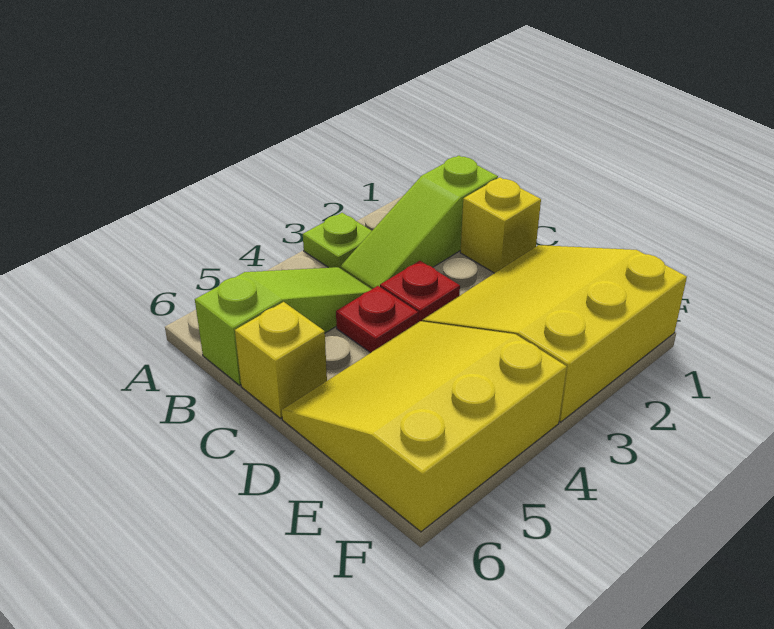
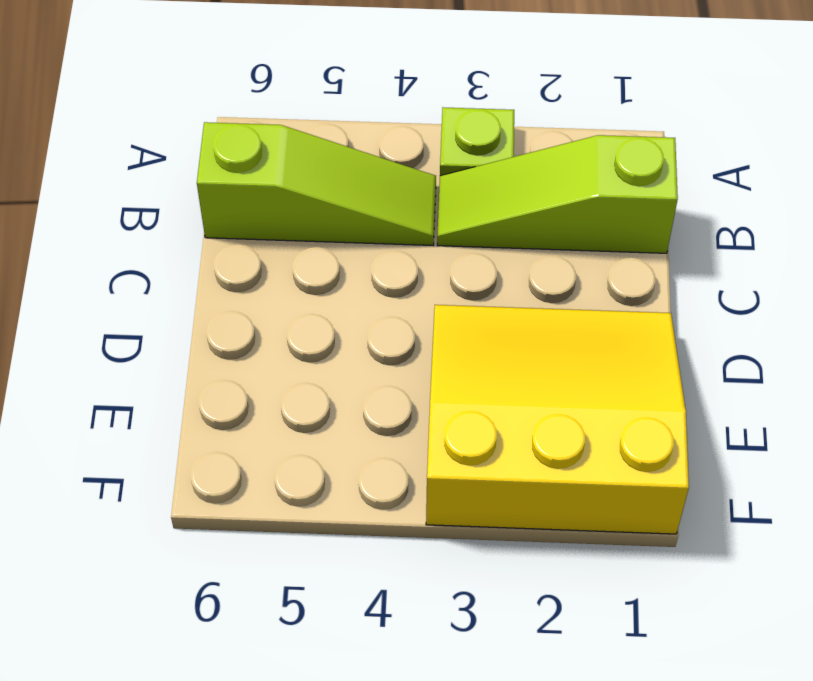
none -> yellow 1x1 brick [460,177,541,273]
none -> red 1x1 plate [380,261,460,322]

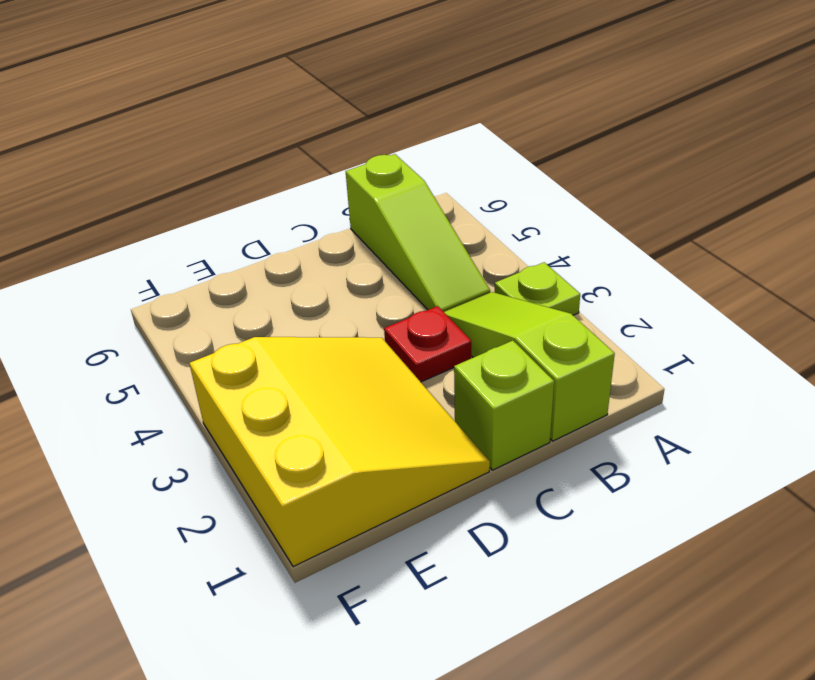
lime 1x1 brick [454,341,554,470] -> yellow 1x1 brick [460,177,541,273]
none -> red 1x1 plate [336,286,418,353]
none -> yellow 1x1 brick [235,302,327,418]

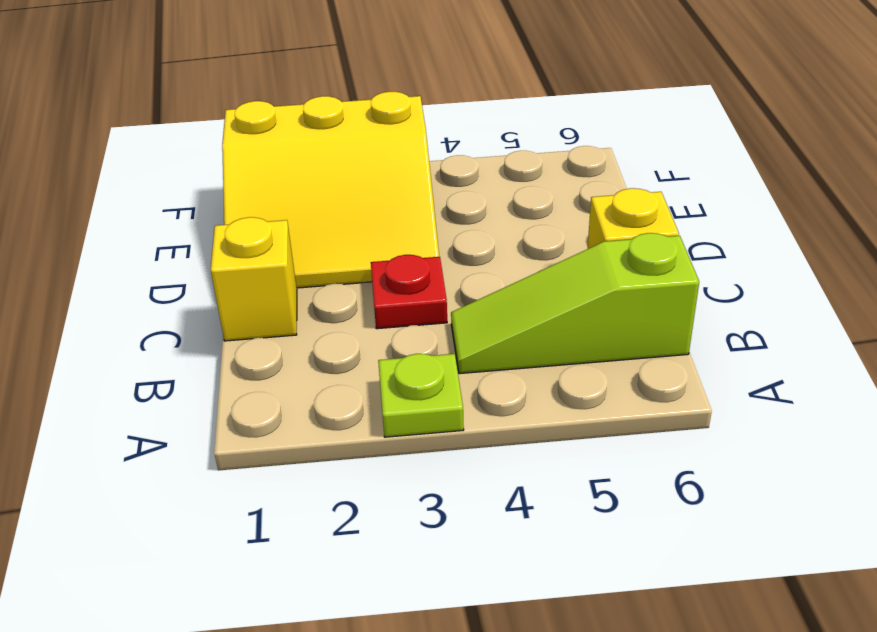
none -> lime 1x3 slope [341,156,498,289]
none -> red 1x1 plate [336,286,418,353]

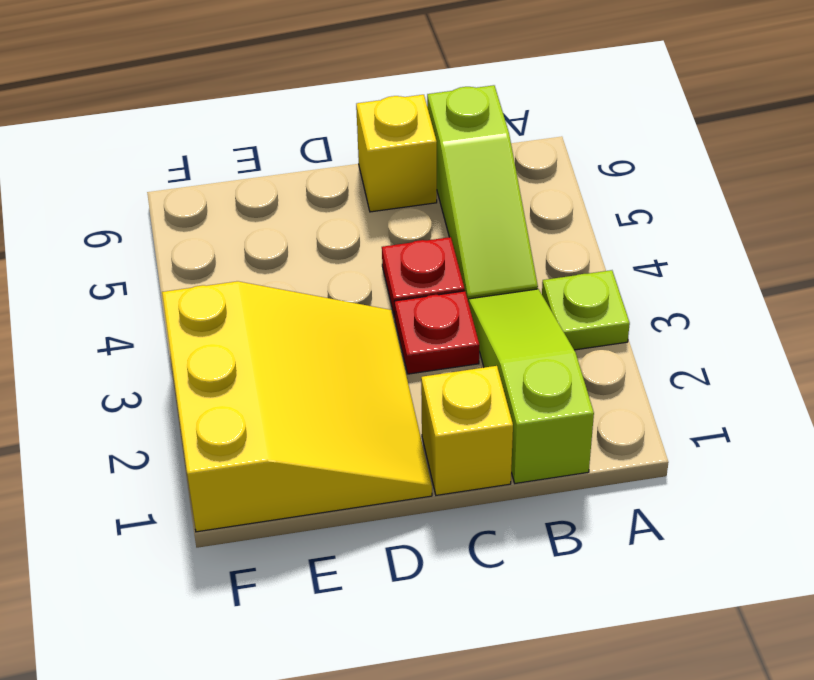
none -> yellow 3x3 slope [282,321,567,532]

